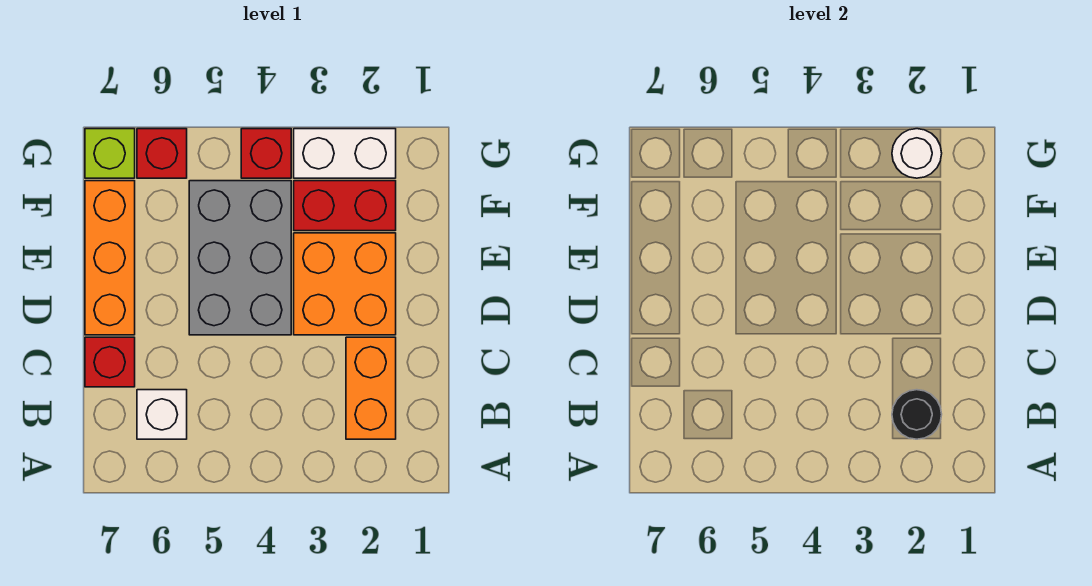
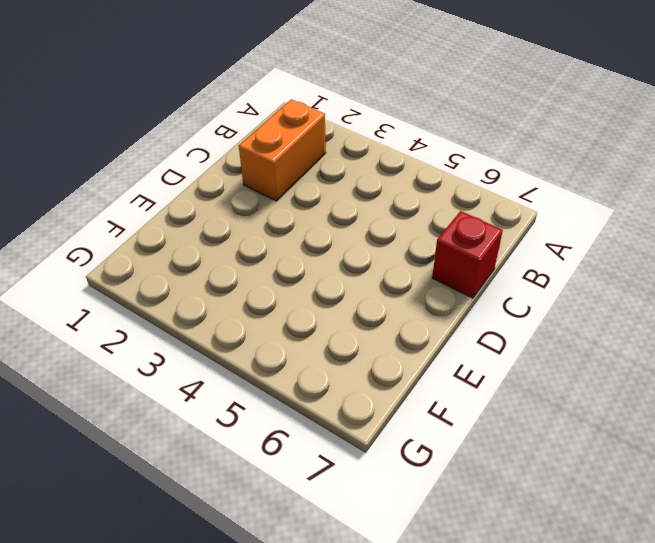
none -> white 1x1 brick [137,390,187,439]
none -> orange 2x2 brick [294,233,396,335]
none -> grey 2x3 brick [189,181,291,335]

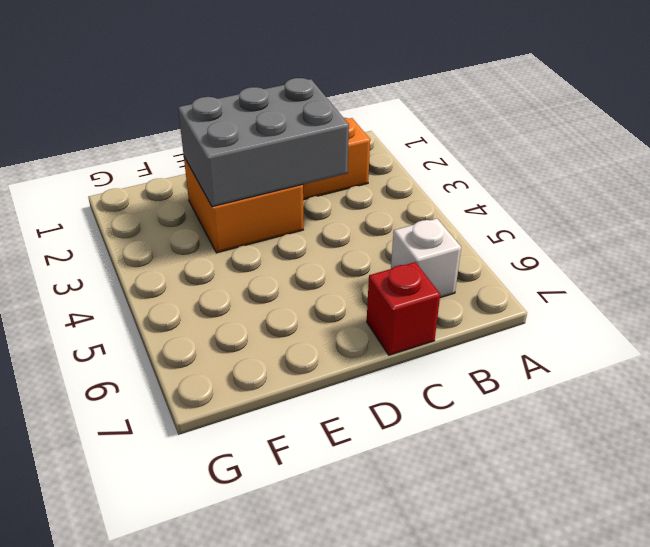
grey 2x3 brick [178,78,349,207] -> grey 2x3 brick moved to [189,181,291,335]
none -> orange 1x3 brick [85,181,135,335]
none -> red 1x2 brick [294,181,396,231]
none -> white 1x2 brick [294,129,396,178]

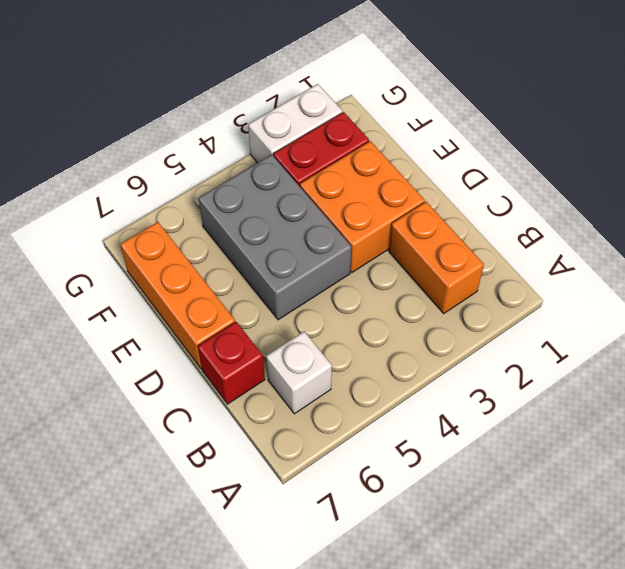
none -> red 1x1 brick [241,129,291,178]
none -> red 1x1 brick [137,129,187,178]
none -> lime 1x1 brick [85,129,135,178]

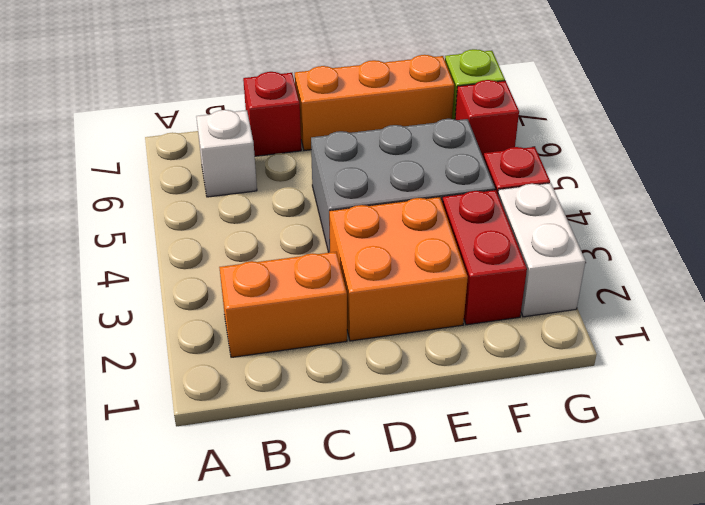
none -> black 1x1 round brick [892,390,942,439]
none -> white 1x1 round brick [892,129,942,178]

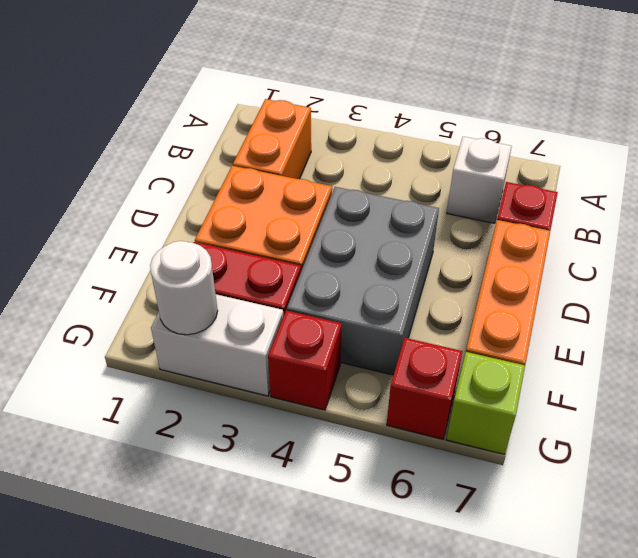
none -> black 1x1 round brick [892,390,942,439]

